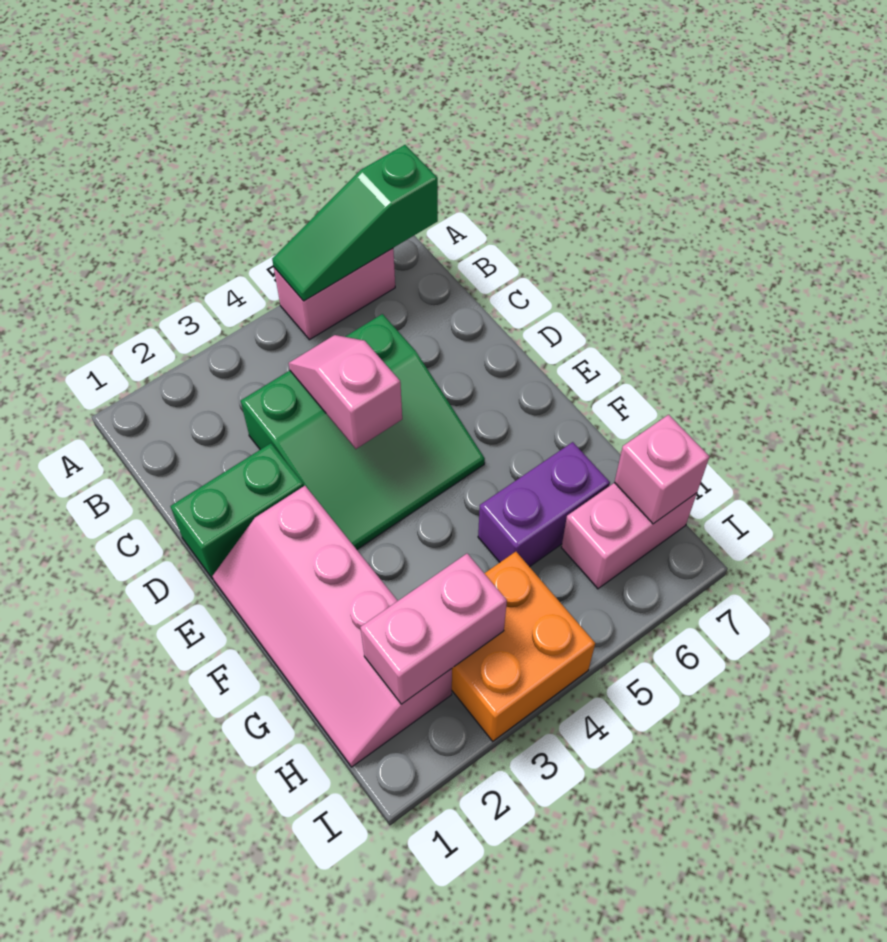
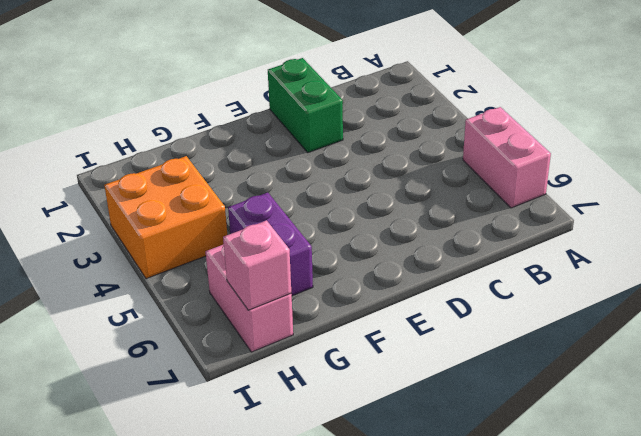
none -> green 3x3 slope [241,314,485,549]
none -> pink 2x4 slope [213,486,452,767]

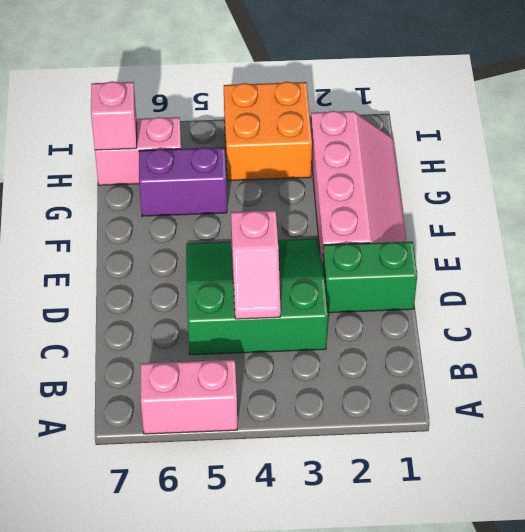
none -> green 1x3 slope [272,145,438,301]
none -> pink 1x2 brick [360,554,507,704]

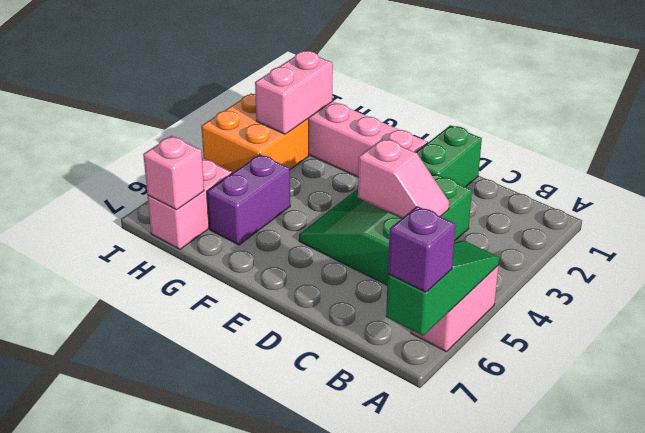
purple 1x1 brick [388,206,456,292] -> none

